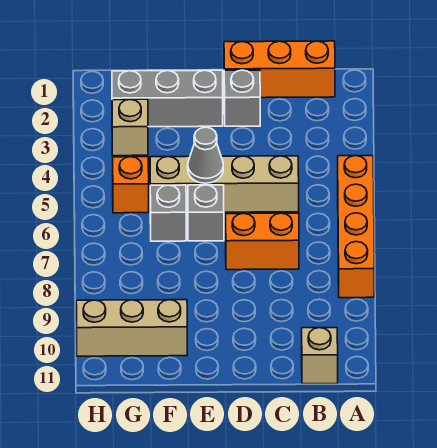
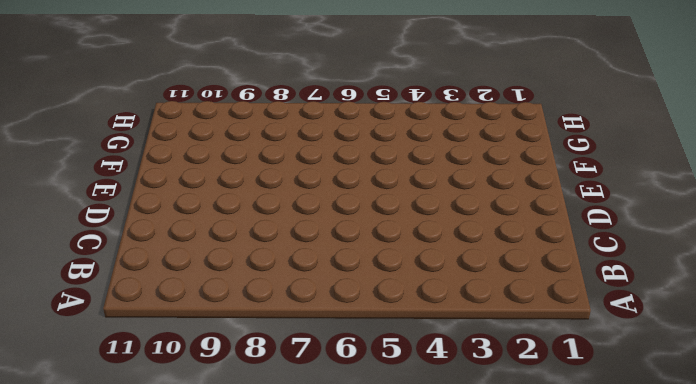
none -> orange 1x4 brick [338,156,374,298]
none -> orange 1x3 brick [224,41,335,98]
none -> tan 1x1 brick [302,328,338,384]

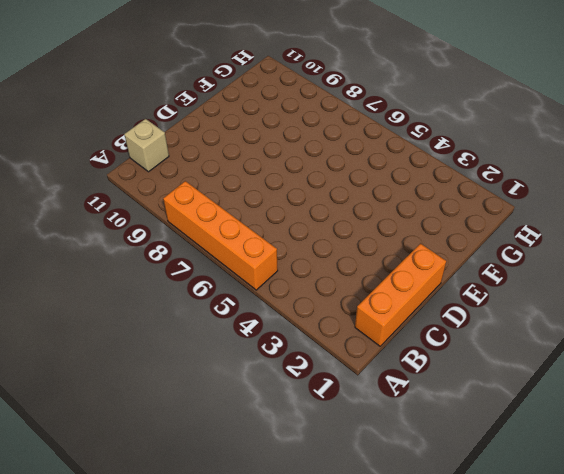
none -> tan 1x4 brick [150,156,299,213]
none -> orange 1x2 brick [226,213,299,270]
none -> grey 1x1 brick [224,70,260,126]

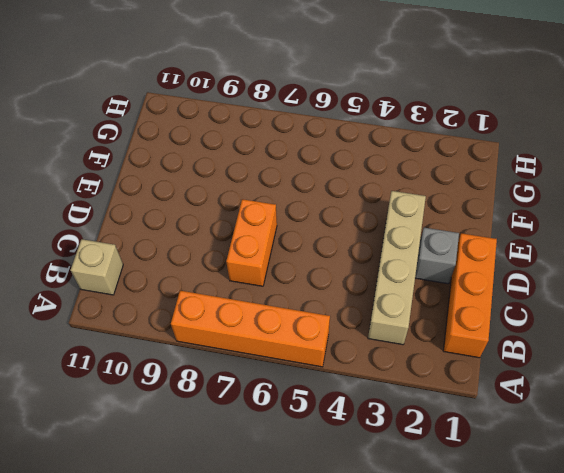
tan 1x4 brick [368,191,426,345] -> tan 1x4 brick moved to [150,156,299,213]
none -> grey 1x3 brick [112,70,223,127]
none -> grey 1x1 brick [188,185,224,241]
none -> grey 1x1 brick [150,185,186,241]

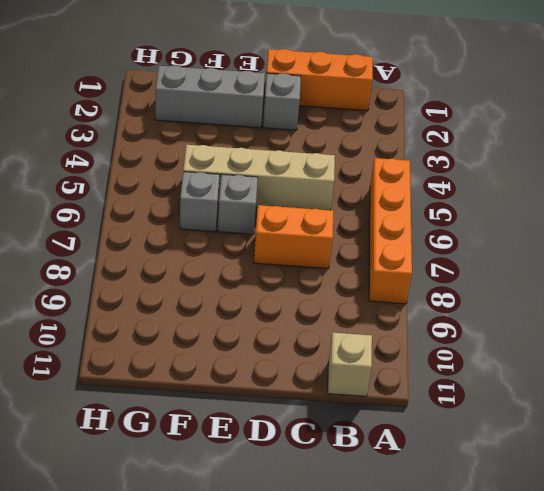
none -> tan 1x3 brick [76,300,187,356]
none -> tan 1x1 brick [112,99,148,156]
none -> orange 1x1 brick [113,157,149,213]

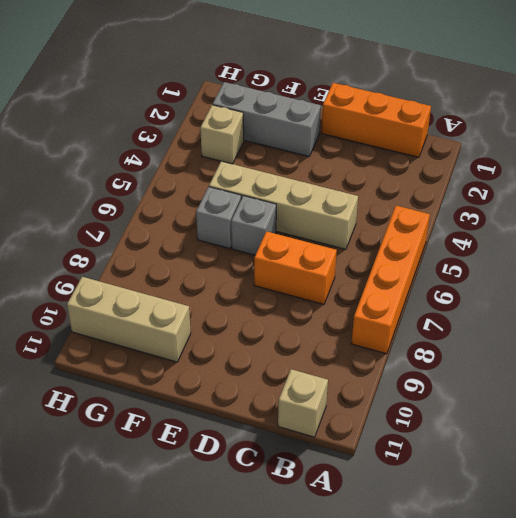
none -> grey 1x1 brick [224,70,260,126]
none -> orange 1x1 brick [113,157,149,213]
none -> grey 1x1 cone [188,127,223,183]

